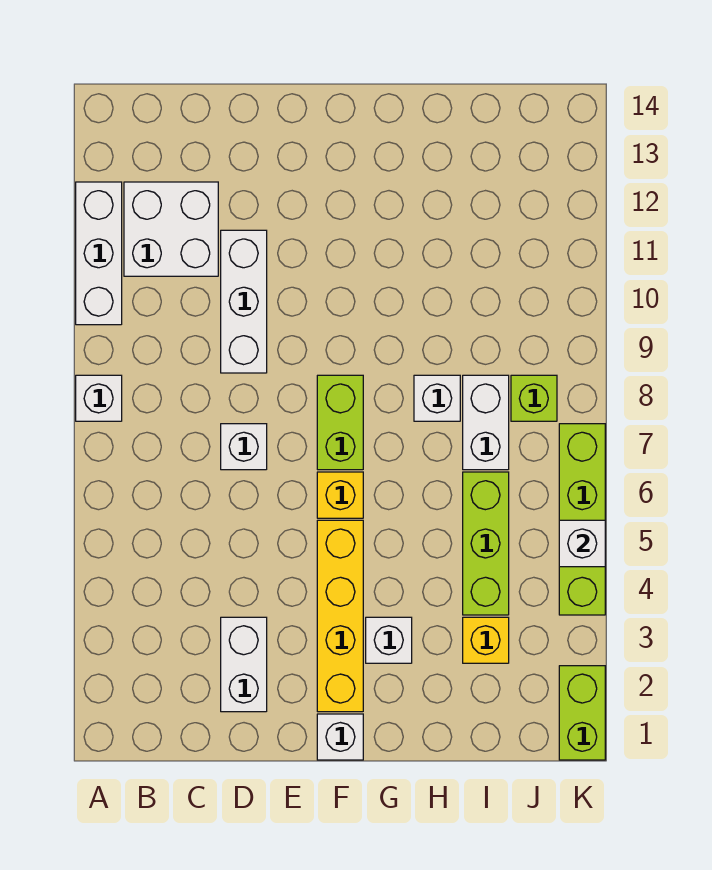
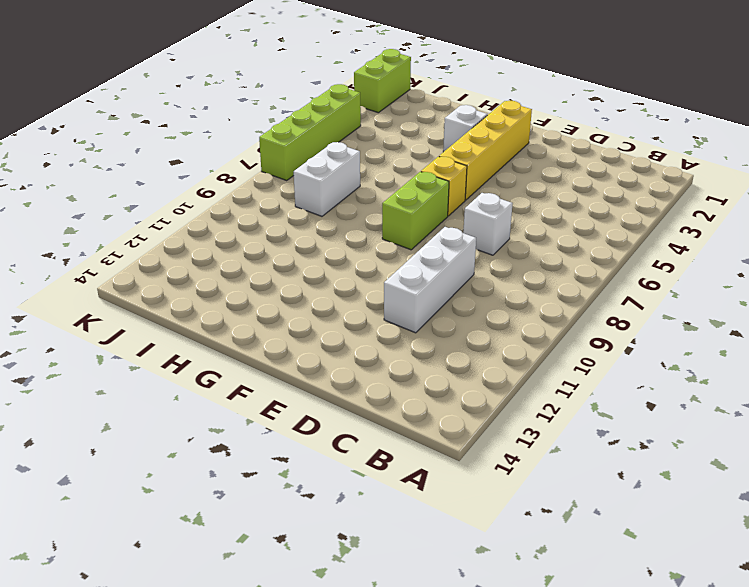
none -> white 1x1 brick [76,375,122,421]
none -> white 1x3 brick [76,182,122,325]
none -> white 2x2 brick [124,182,218,276]

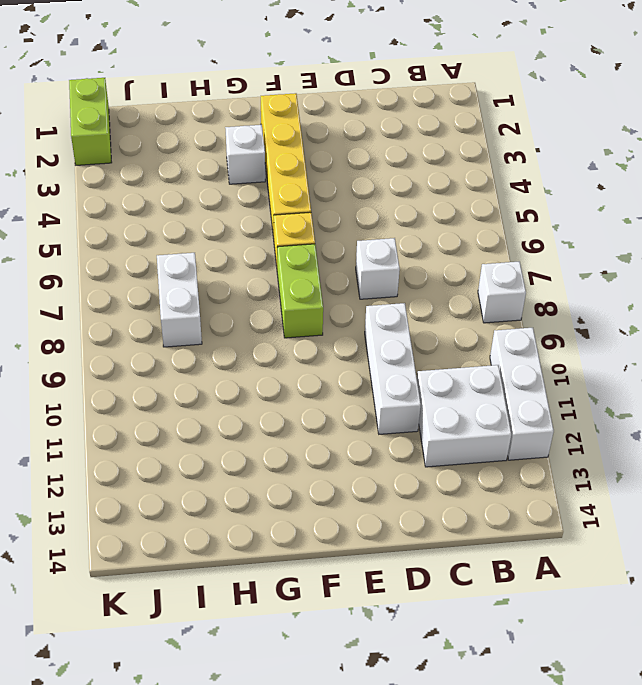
none -> white 1x2 brick [221,617,267,712]
none -> white 1x1 brick [317,714,363,760]
none -> white 1x1 brick [414,375,460,421]

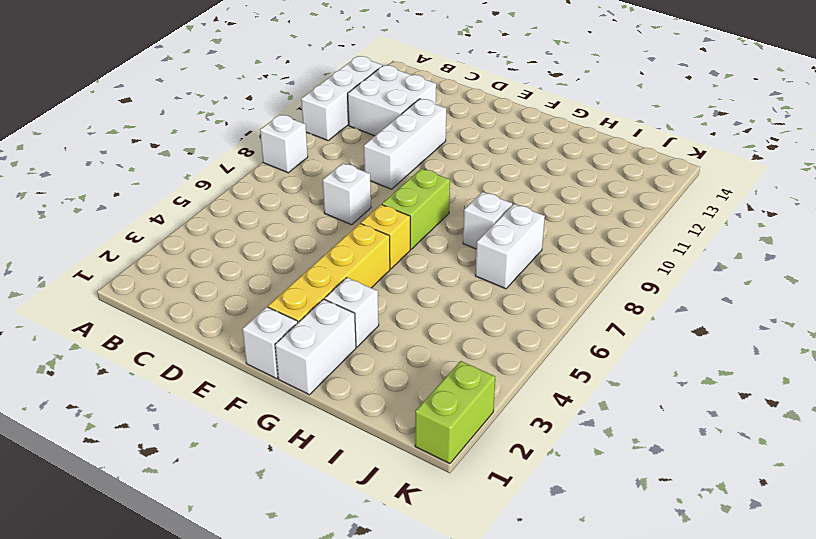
white 1x2 brick [275,299,356,395] -> white 1x2 brick moved to [221,617,267,712]
none -> yellow 1x1 brick [463,617,509,663]
none -> lime 1x3 brick [463,472,509,615]
none -> lime 1x1 brick [511,375,557,421]

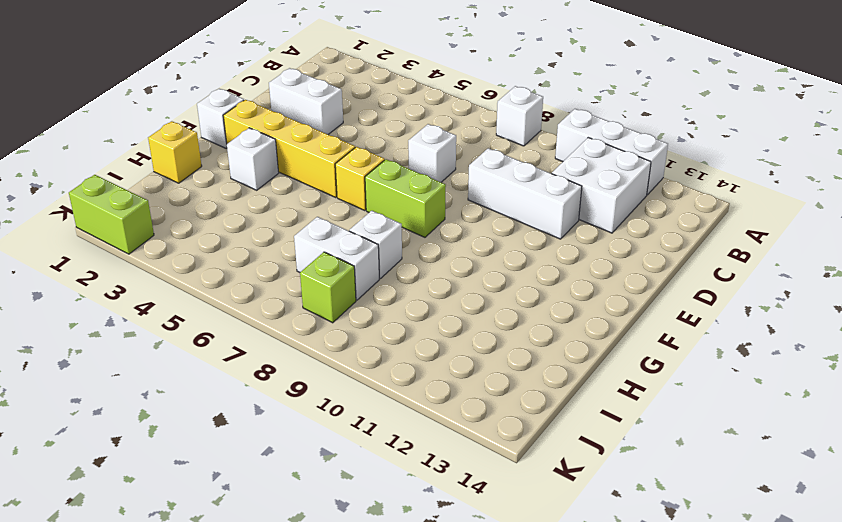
yellow 1x1 brick [148,121,202,183] -> yellow 1x1 brick moved to [463,617,509,663]
none -> lime 1x3 brick [463,472,509,615]
none -> lime 1x4 brick [559,424,605,615]
none -> white 1x1 brick [559,520,605,567]

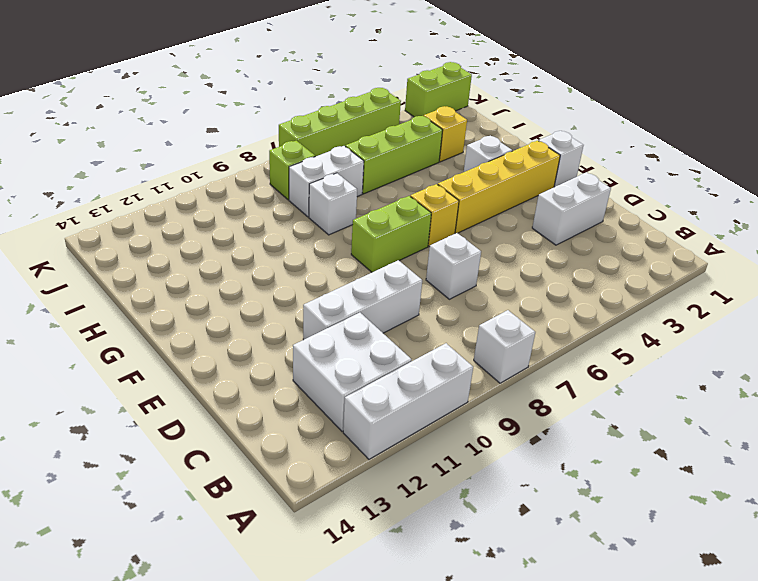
none -> white 1x1 brick [559,520,605,567]

